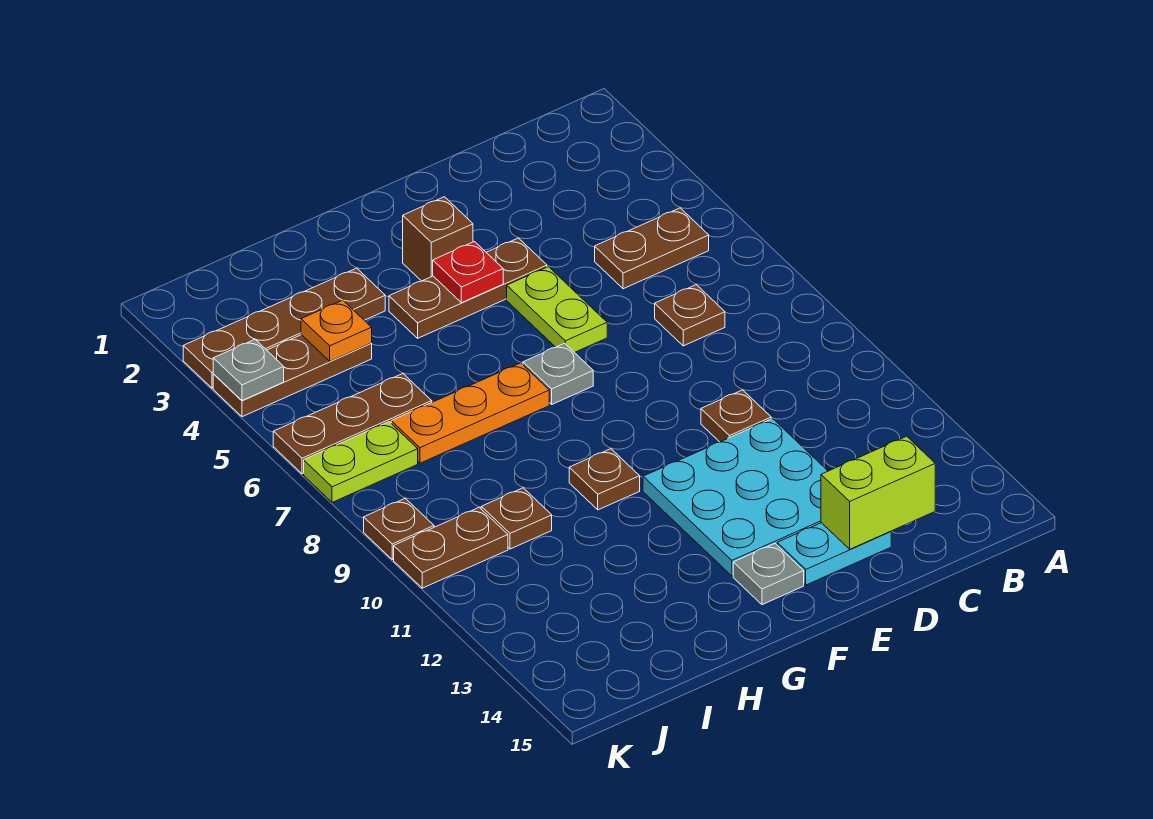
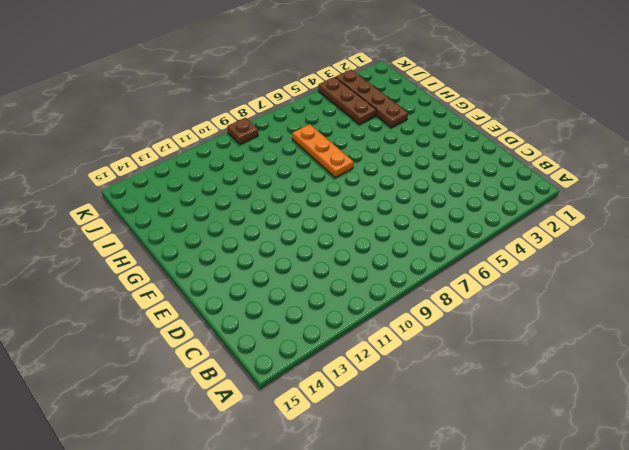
none -> brown 1x2 plate [595,208,709,289]
none -> brown 1x1 plate [655,285,725,346]
none -> brown 1x1 plate [701,390,771,442]

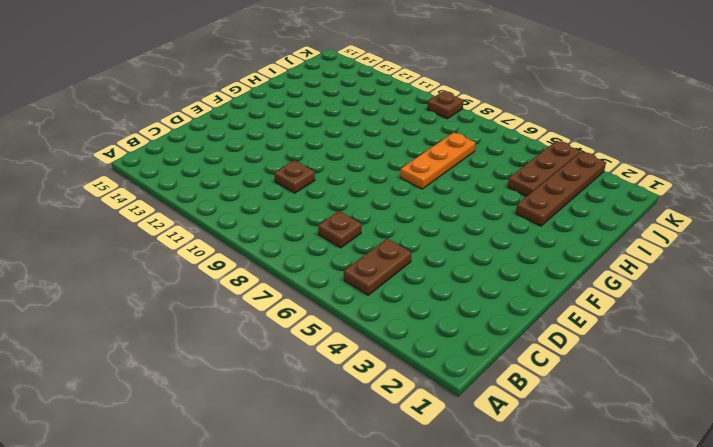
none -> cyan 3x3 plate [643,419,828,576]
none -> cyan 1x2 plate [777,523,891,585]
none -> brown 1x3 plate [389,238,547,338]

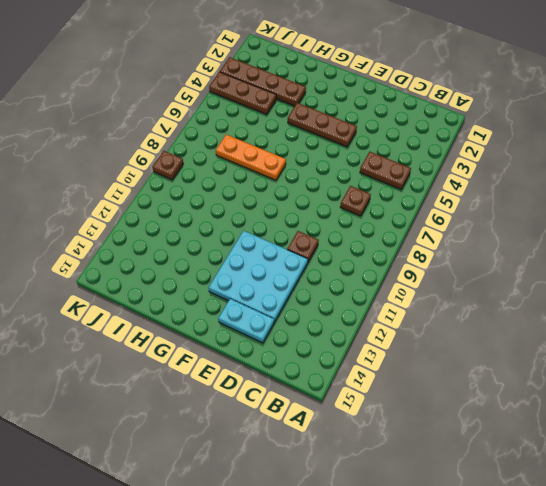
none -> lime 1x2 plate [507,267,607,353]
none -> brown 1x1 brick [403,197,473,281]
none -> grey 1x1 plate [523,343,593,404]

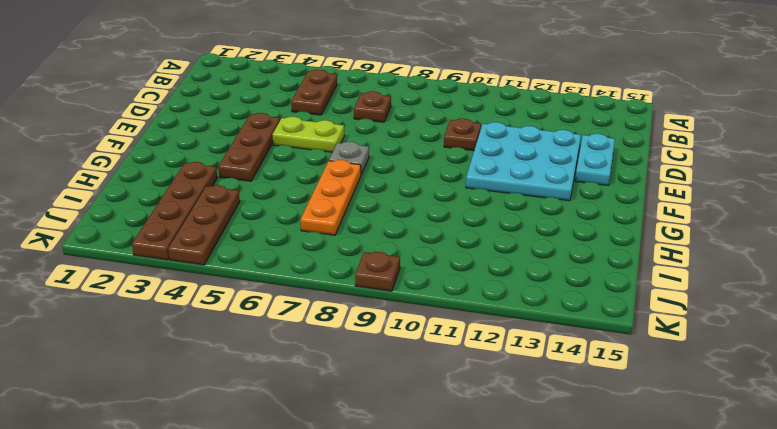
none -> brown 1x1 brick [403,197,473,281]
none -> grey 1x1 plate [733,544,804,605]
none -> brown 1x1 plate [569,449,640,510]

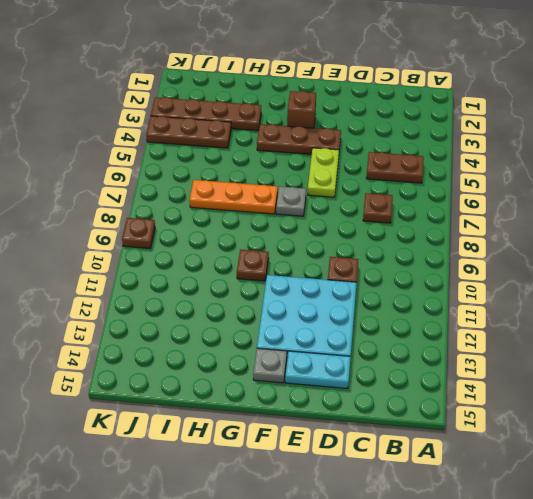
none -> brown 1x3 plate [273,374,432,474]
none -> brown 1x1 plate [481,488,552,549]
none -> lime 1x2 plate [304,422,418,502]

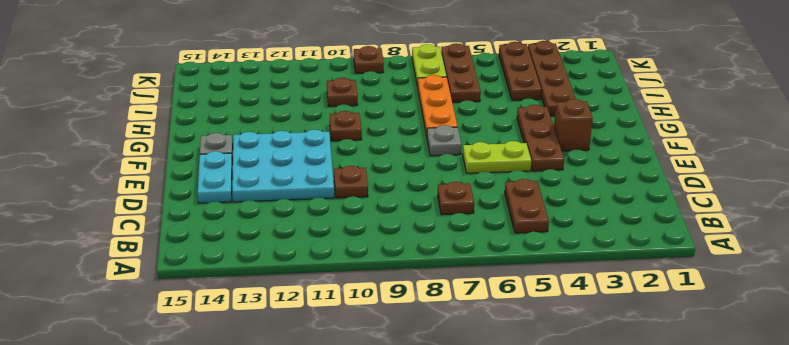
none -> brown 1x2 plate [394,507,508,588]
none -> lime 1x2 brick [821,436,935,549]
none -> red 1x1 plate [433,242,503,303]

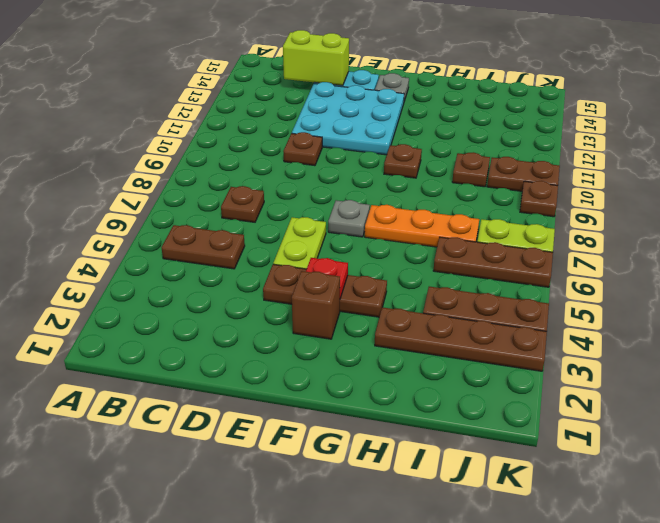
none -> orange 1x1 plate [301,300,372,361]
none -> grey 1x1 plate [213,340,284,400]

